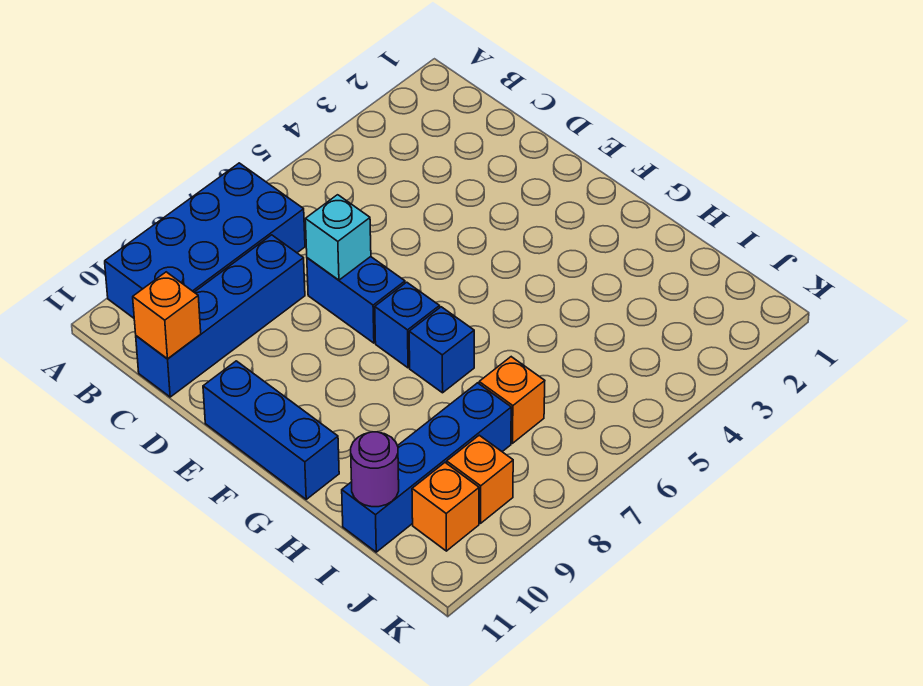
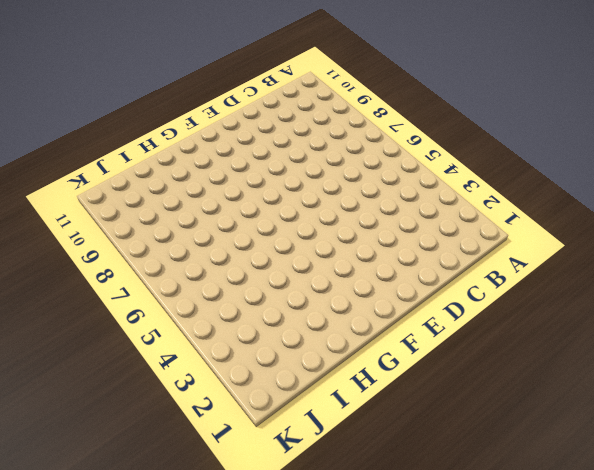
none -> blue 2x4 brick [105,163,305,318]
none -> blue 1x4 brick [136,235,305,397]
none -> blue 1x2 brick [307,257,405,343]

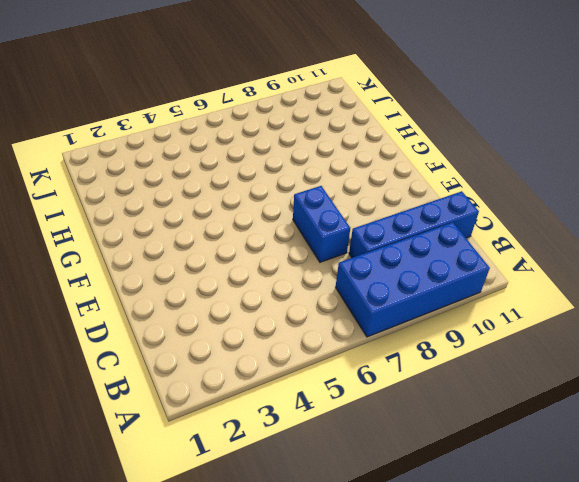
none -> blue 1x3 brick [203,361,339,499]
none -> blue 1x1 brick [375,282,440,368]
none -> blue 1x1 brick [409,307,474,393]

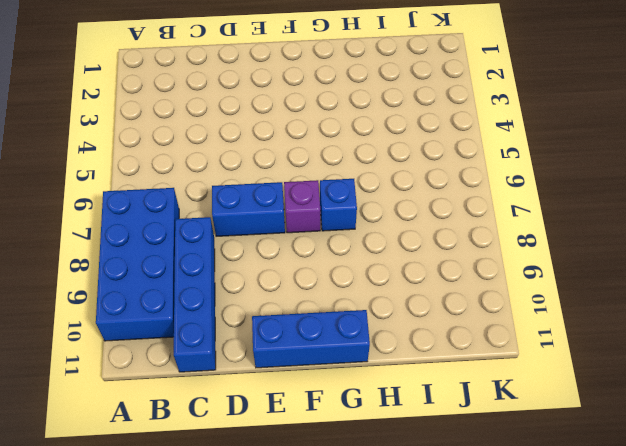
purple 1x1 brick [284,180,320,233] -> blue 1x1 brick [375,282,440,368]
none -> orange 1x1 brick [479,357,545,443]
none -> blue 1x4 brick [342,383,511,552]
none -> orange 1x1 brick [447,435,513,523]

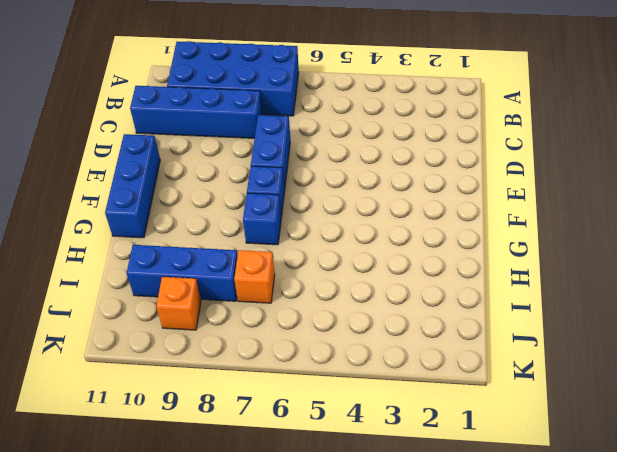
blue 1x3 brick [127,245,238,301] -> blue 1x4 brick [342,383,511,552]
none -> orange 1x1 brick [412,463,479,551]
none -> orange 1x1 brick [133,272,201,359]
none -> cyan 1x1 brick [305,195,371,280]

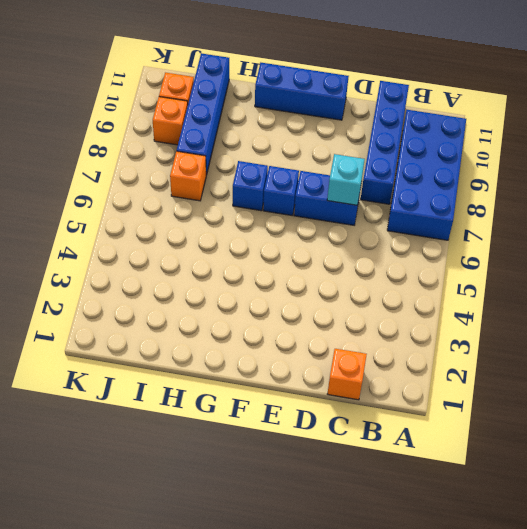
orange 1x1 brick [328,349,367,400] -> orange 1x1 brick moved to [133,272,201,359]
none -> purple 1x1 round brick [351,432,399,507]

